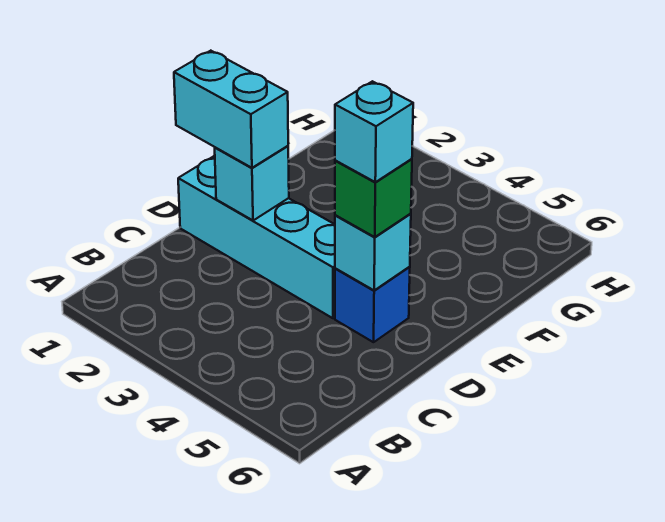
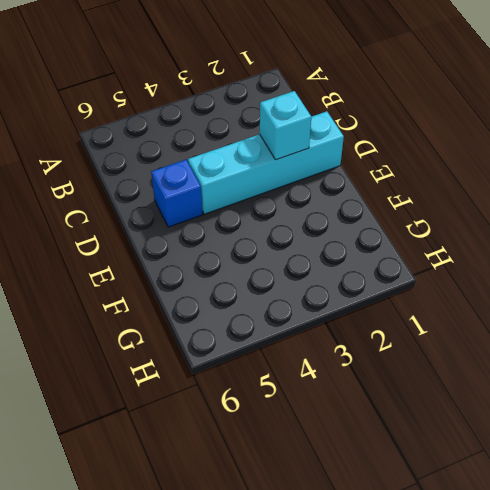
none -> cyan 1x1 brick [335,214,411,290]
none -> cyan 1x2 brick [174,51,288,168]

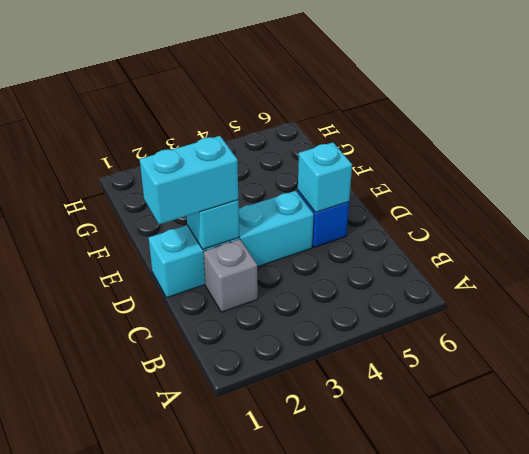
grey 1x1 brick [203,239,258,312] -> none
none -> green 1x1 brick [335,159,412,237]
none -> cyan 1x1 brick [335,81,413,182]

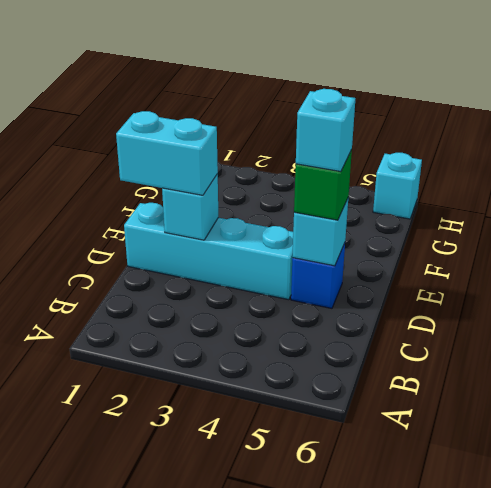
cyan 1x1 brick [373,153,422,219] -> none

